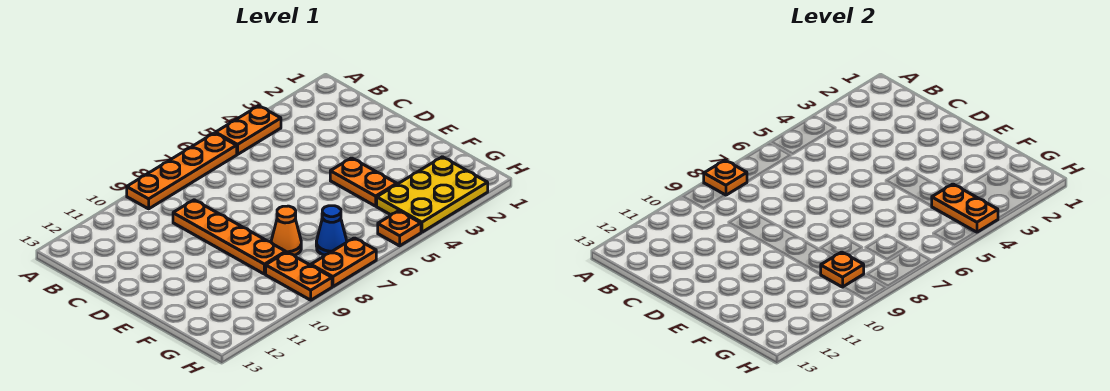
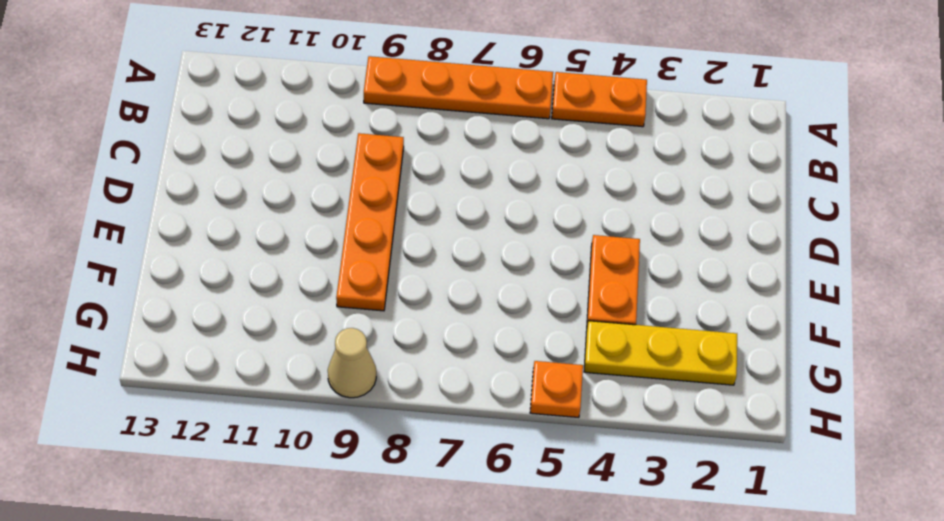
yellow 1x3 plate [584,321,737,385] -> yellow 2x3 plate [377,157,488,232]
tan 1x1 cone [328,328,376,398] -> orange 1x2 plate [266,252,332,300]
none -> orange 1x1 cone [271,206,301,255]
none -> blue 1x1 cone [316,206,347,255]
none -> orange 1x2 plate [311,238,376,287]

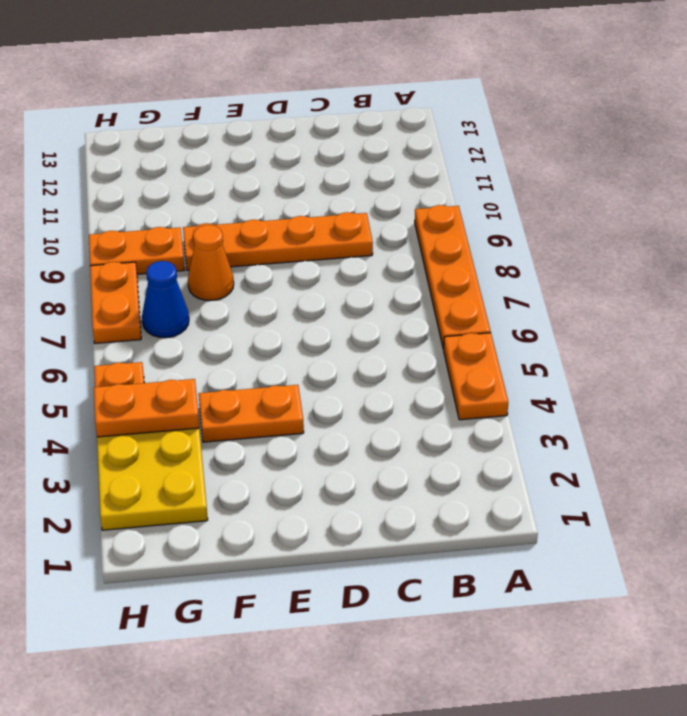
none -> orange 1x1 plate [704,160,747,195]
none -> orange 1x1 plate [821,252,864,287]

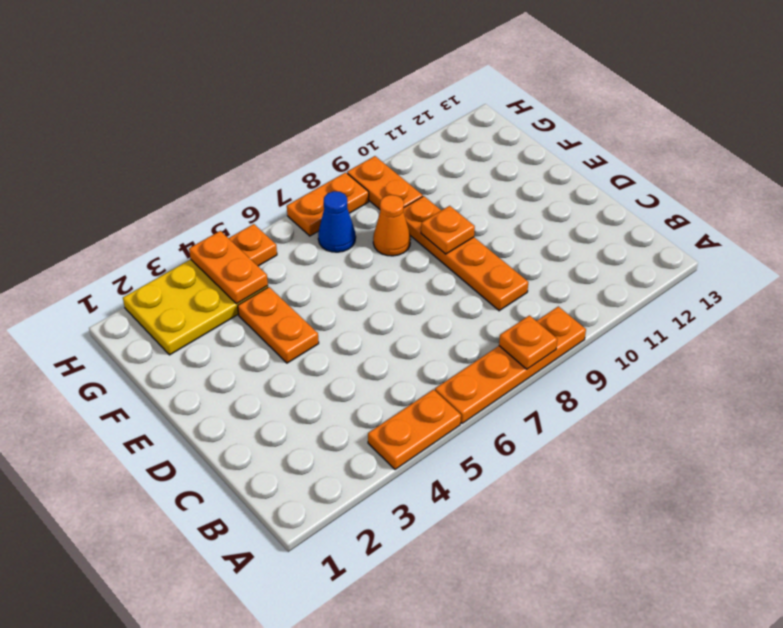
orange 1x1 plate [421,206,475,254] -> orange 1x1 plate moved to [821,252,864,287]

